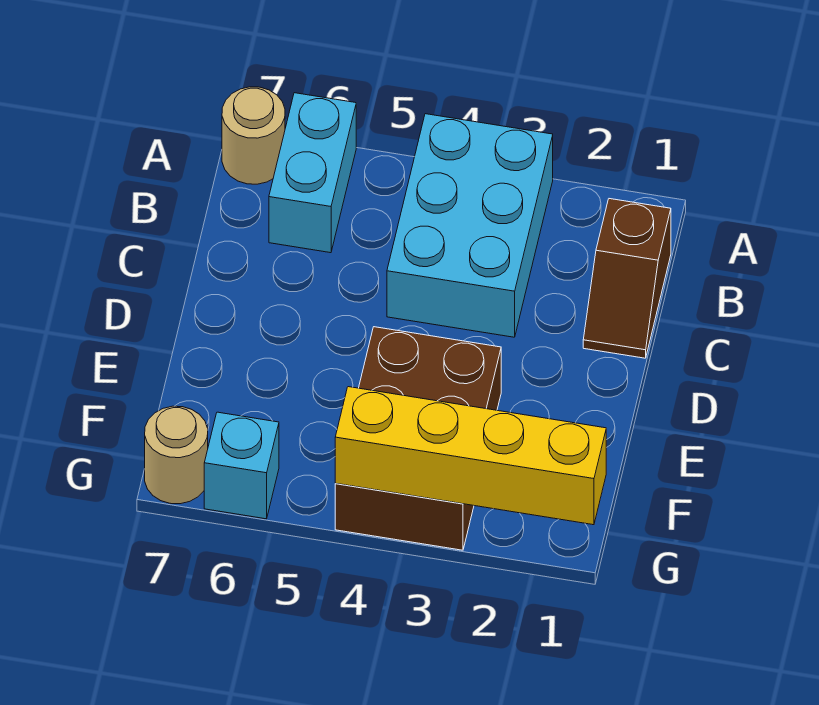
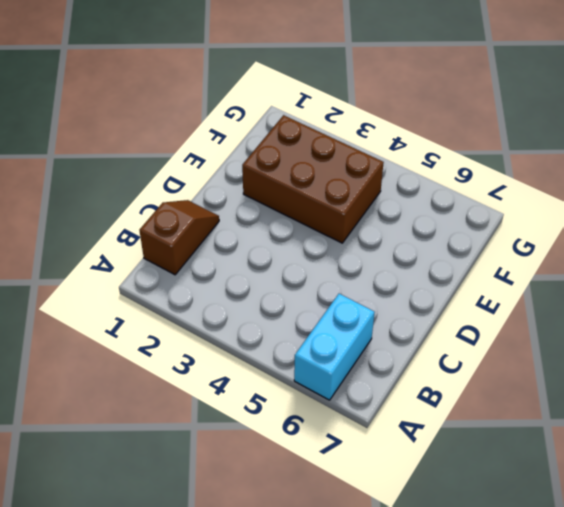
brown 2x3 brick [242,115,384,243] -> brown 2x3 brick turned to [335,327,501,550]
none -> cyan 2x3 brick [387,114,553,337]
none -> tan 1x1 round brick [222,87,285,184]

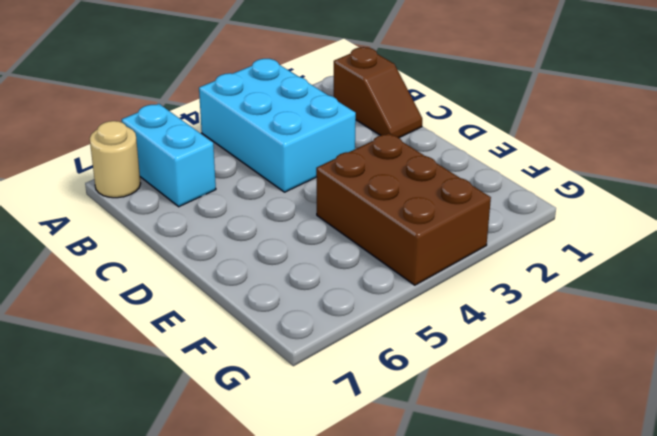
none -> cyan 1x1 brick [204,412,279,519]
none -> tan 1x1 round brick [145,406,208,504]

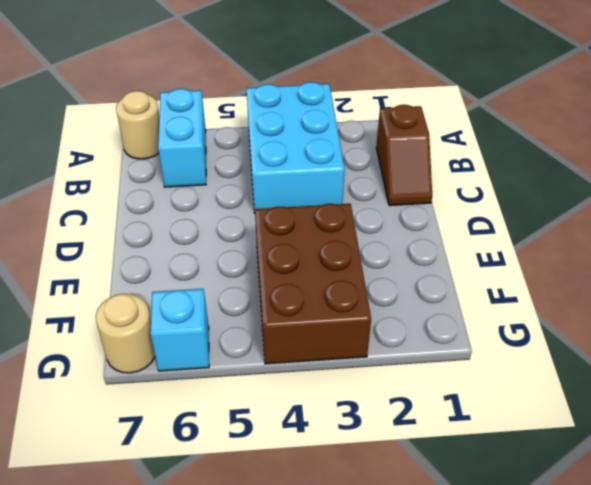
none -> yellow 1x4 brick [335,387,606,525]

